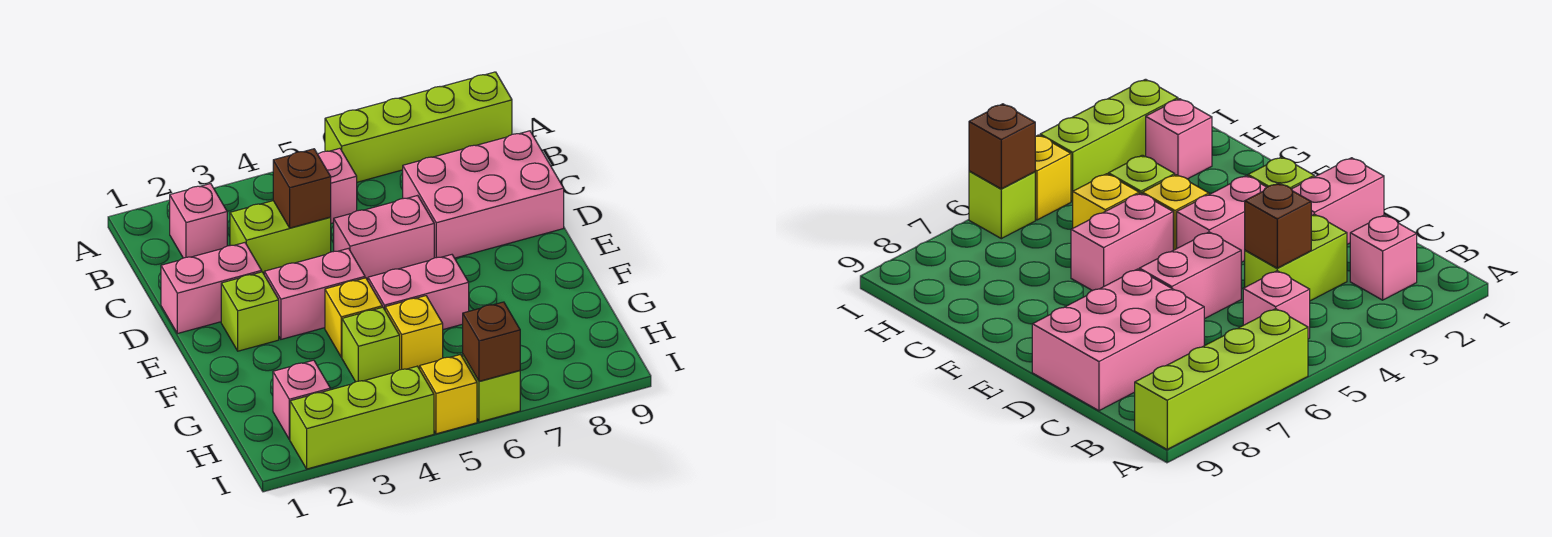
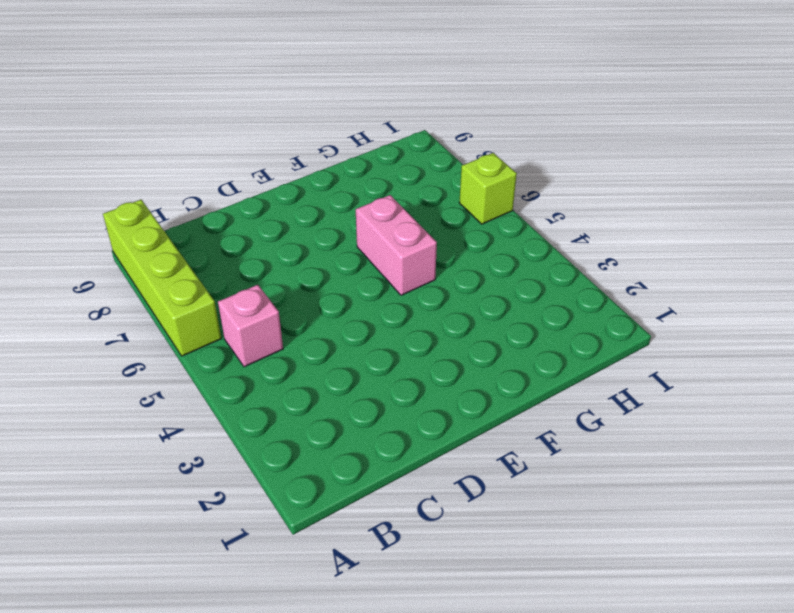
none -> pink 1x1 brick [170,184,227,258]
none -> lime 1x2 brick [230,201,331,274]
none -> pink 2x3 brick [403,131,564,258]

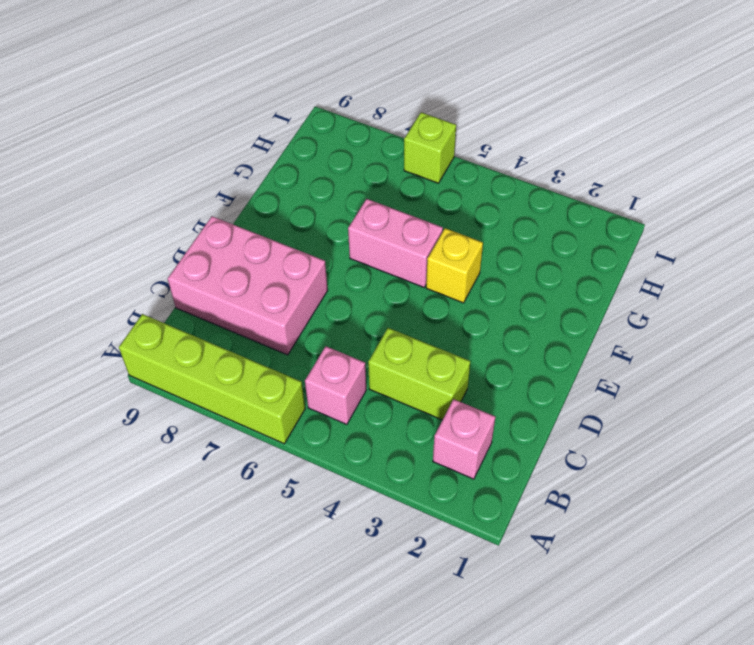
none -> pink 1x2 brick [161,243,262,334]
none -> pink 1x2 brick [334,195,434,280]
none -> lime 1x1 brick [221,272,279,351]

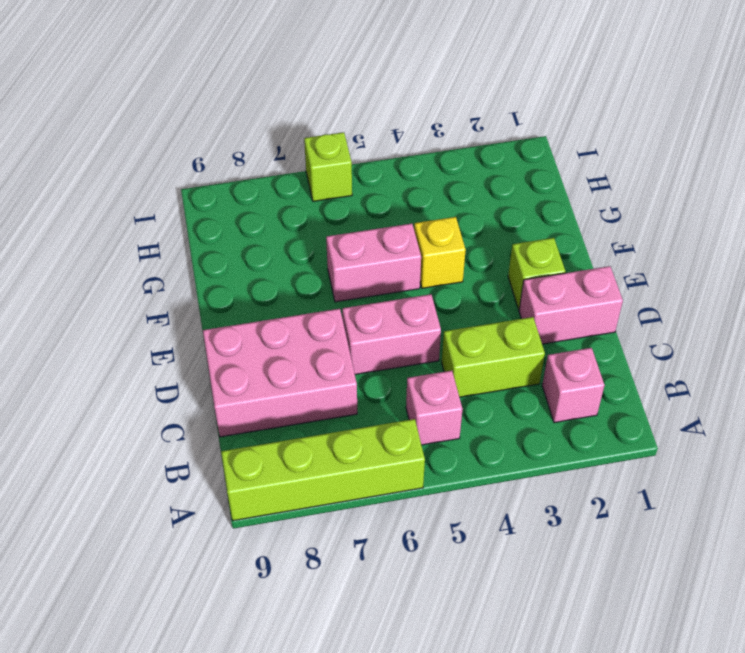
none -> pink 1x2 brick [264,248,365,339]
none -> lime 1x1 brick [342,307,400,382]
none -> yellow 1x1 brick [385,296,443,370]

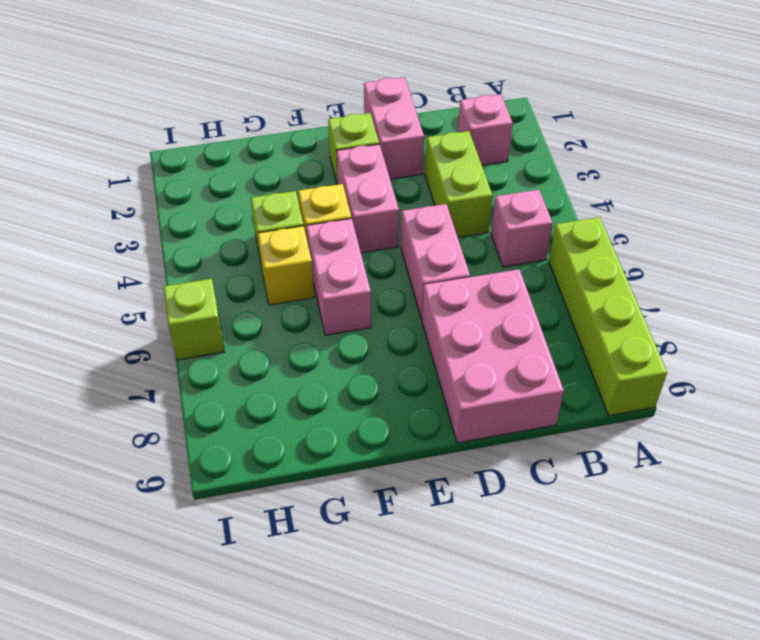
none -> pink 1x1 brick [273,360,330,440]
none -> lime 1x3 brick [290,366,434,469]
none -> yellow 1x1 brick [420,355,477,434]

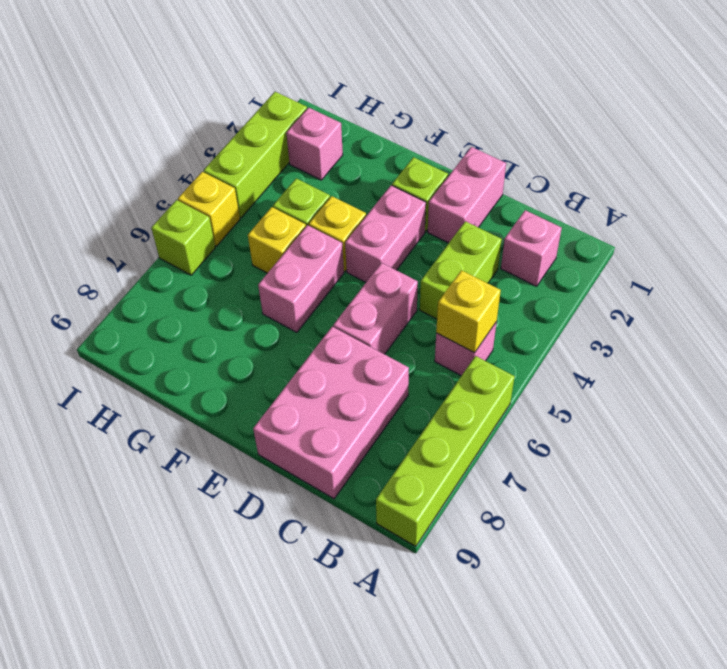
yellow 1x1 brick [436,270,501,353] -> none
none -> brown 1x1 brick [273,149,331,228]
none -> brown 1x1 brick [463,302,520,381]

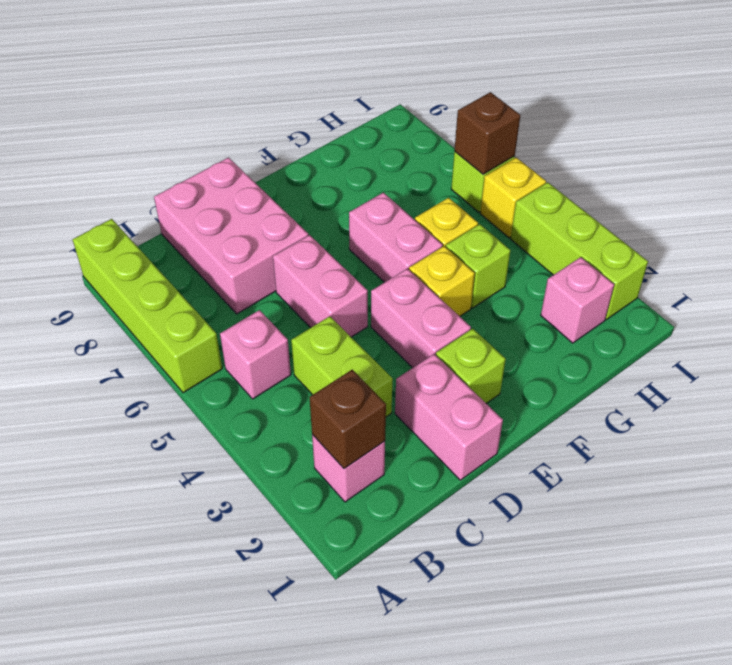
brown 1x1 brick [310,370,386,469] -> brown 1x1 brick moved to [273,149,331,228]

